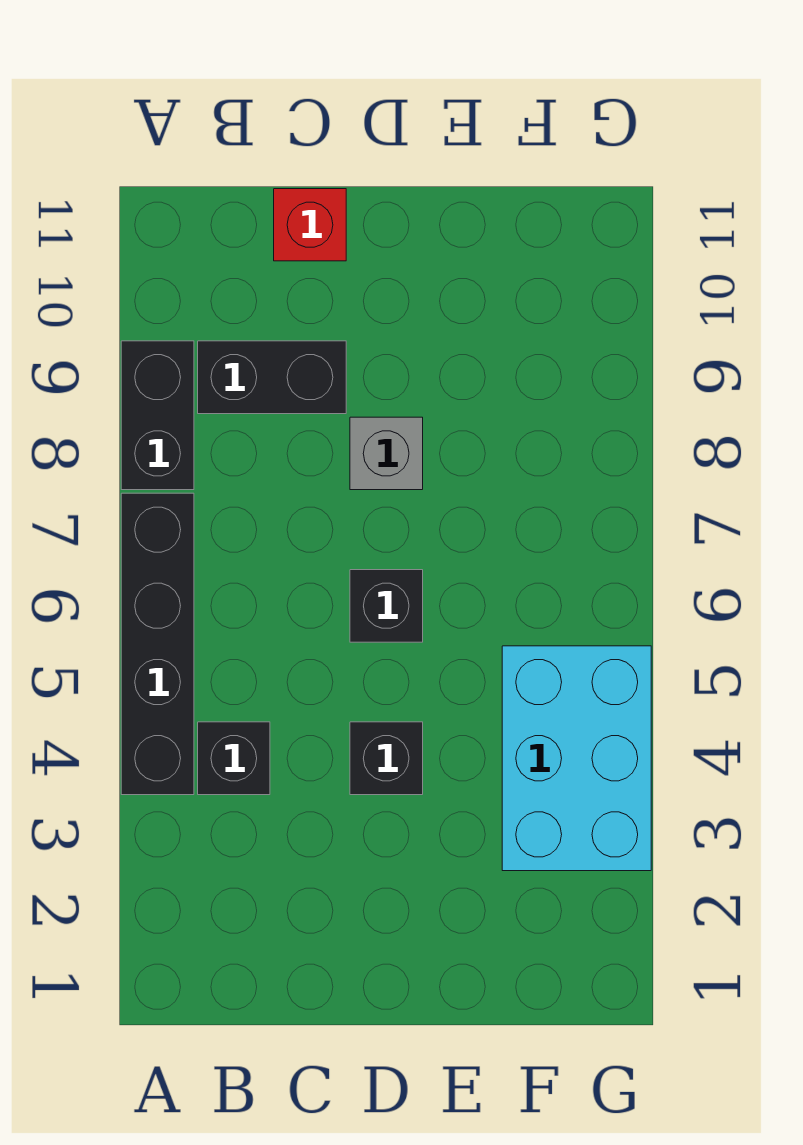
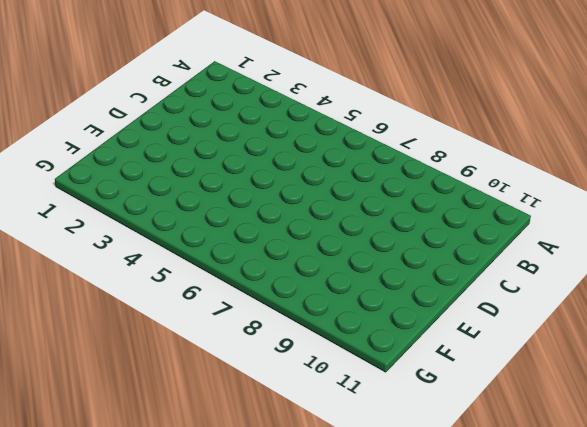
none -> black 1x4 brick [121,493,194,795]
none -> black 1x2 brick [121,341,194,490]

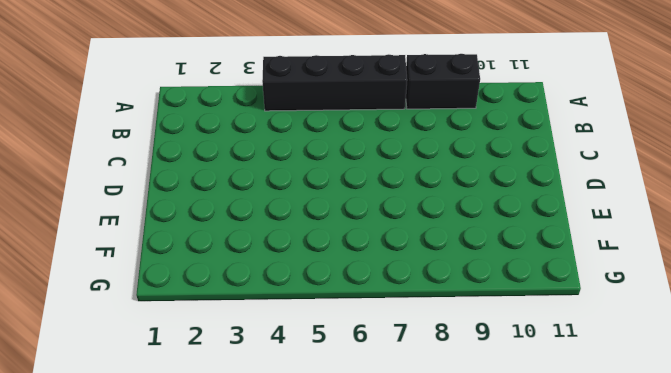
none -> black 1x1 brick [198,722,270,795]
none -> black 1x2 brick [198,341,346,414]

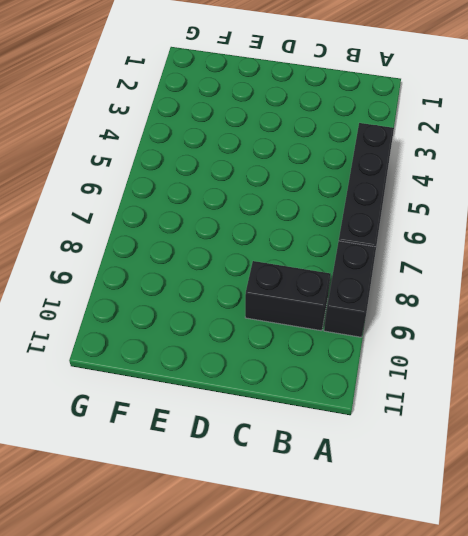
none -> black 1x1 brick [198,722,270,795]
none -> red 1x1 brick [274,189,346,261]

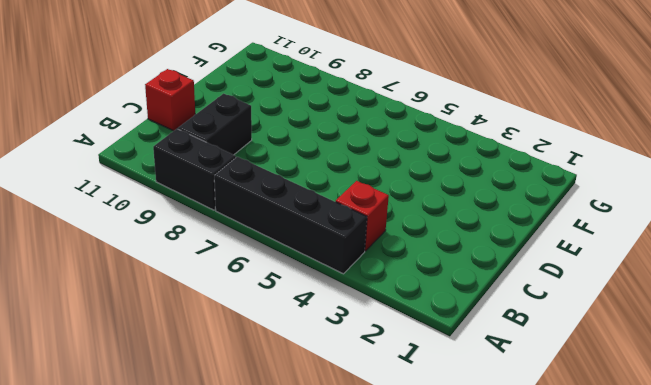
red 1x1 brick [336,181,389,251] -> black 1x1 brick [198,722,270,795]
none -> black 1x1 brick [350,722,423,795]
none -> black 1x1 brick [350,570,423,642]

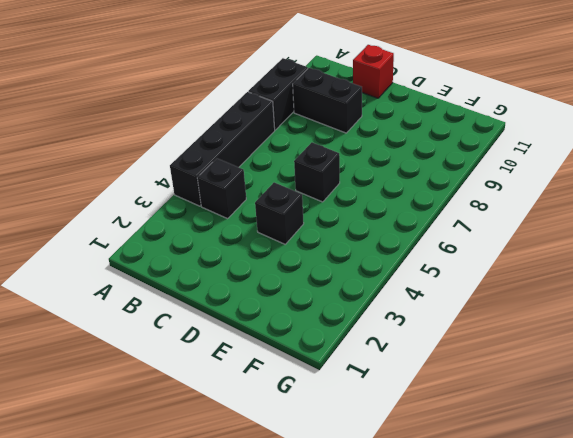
none -> grey 1x1 brick [350,417,423,490]
none -> cyan 2x3 brick [502,646,651,871]

